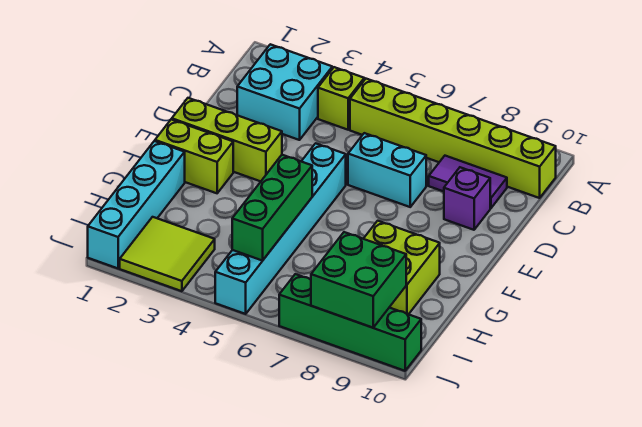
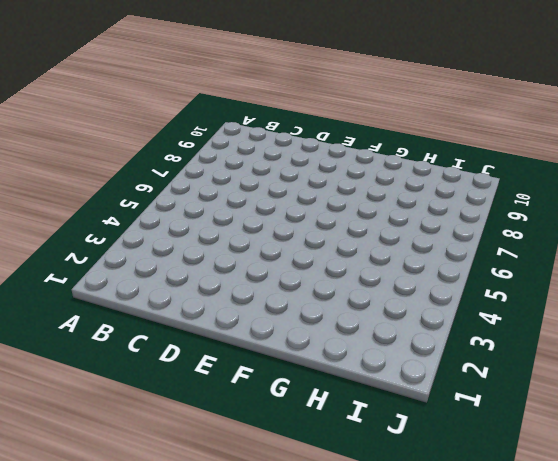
none -> cyan 2x2 brick [237,44,332,140]
none -> lime 1x1 brick [318,67,364,130]
none -> lime 1x6 brick [350,79,556,198]

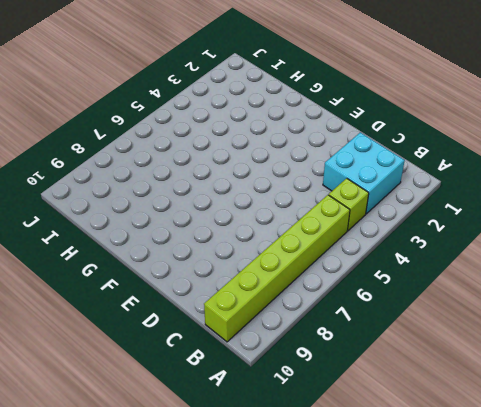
none -> purple 1x2 tile [429,156,507,208]
none -> cyan 1x2 brick [348,133,426,207]
none -> purple 1x1 brick [444,167,490,230]

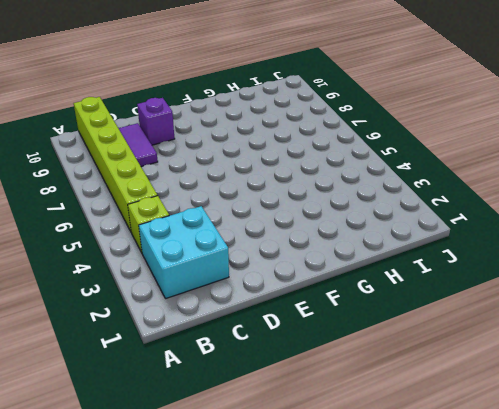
none -> cyan 1x2 brick [348,133,426,207]
none -> lime 1x3 brick [172,98,282,181]
none -> cyan 1x6 brick [215,143,346,314]

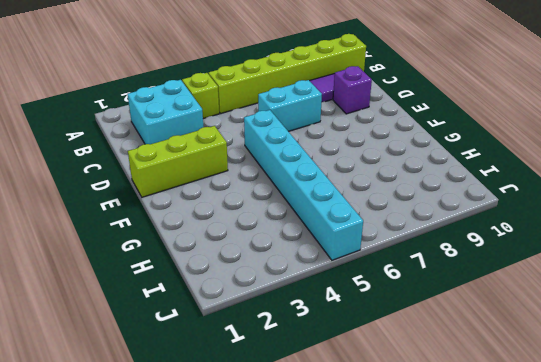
none -> lime 1x2 brick [155,119,233,193]
none -> cyan 1x4 brick [88,141,185,268]
none -> lime 2x2 brick [364,221,440,314]

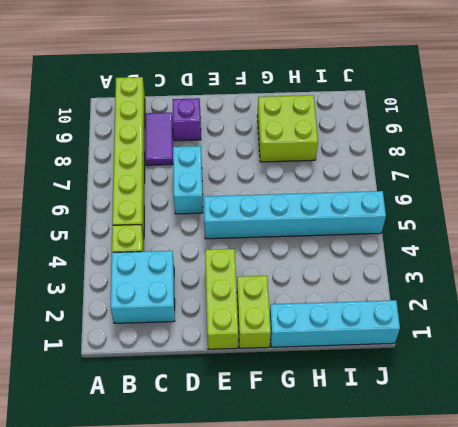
none -> lime 2x2 tile [120,217,215,291]
none -> green 1x4 brick [279,274,421,371]
none -> green 1x3 brick [232,155,312,261]

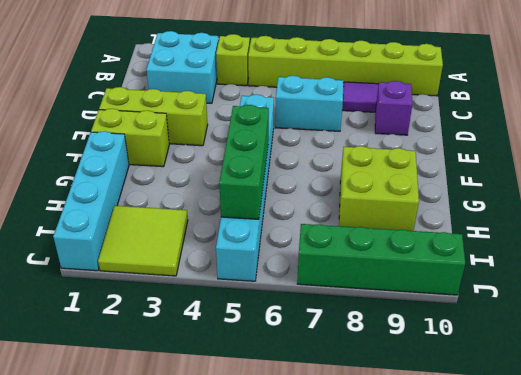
none -> green 2x2 brick [311,232,406,328]

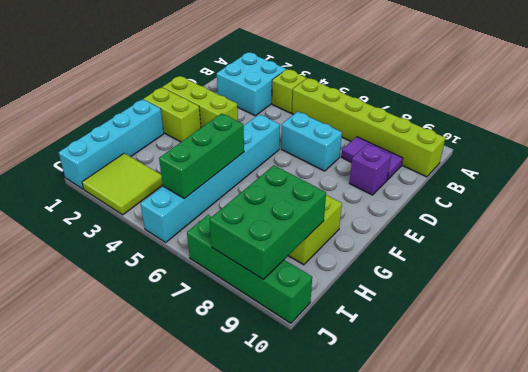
green 2x3 brick [209,165,326,279] -> green 2x2 brick [311,232,406,328]

